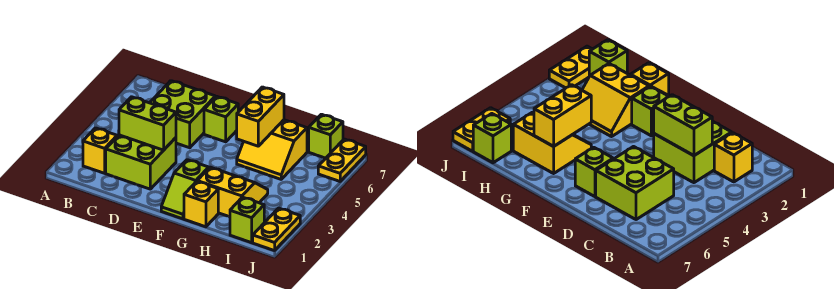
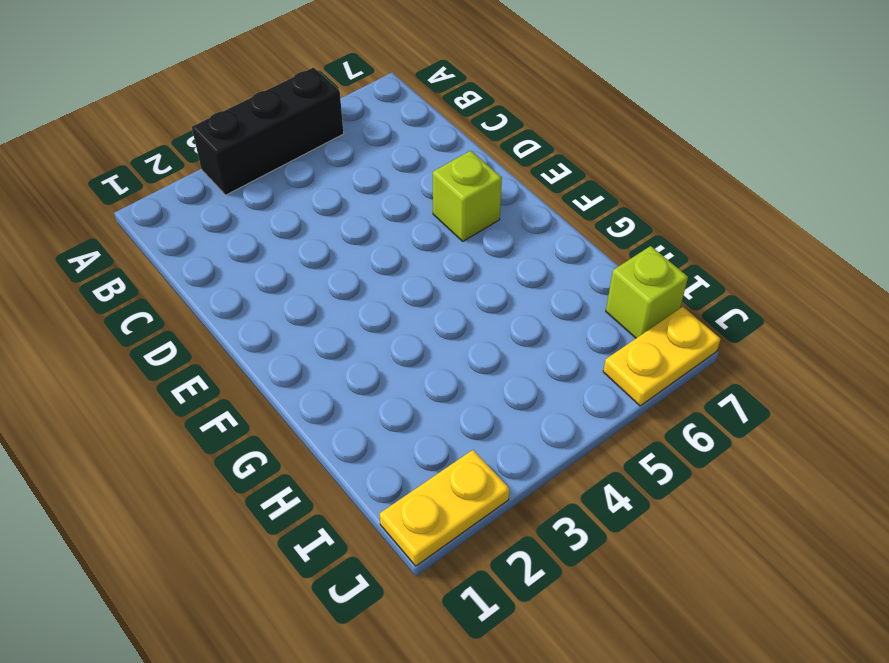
black 1x3 brick [192,68,344,195] -> none
none -> yellow 1x1 brick [83,128,117,173]
none -> lime 2x2 brick [106,135,176,189]
none -> lime 2x2 brick [150,81,215,148]

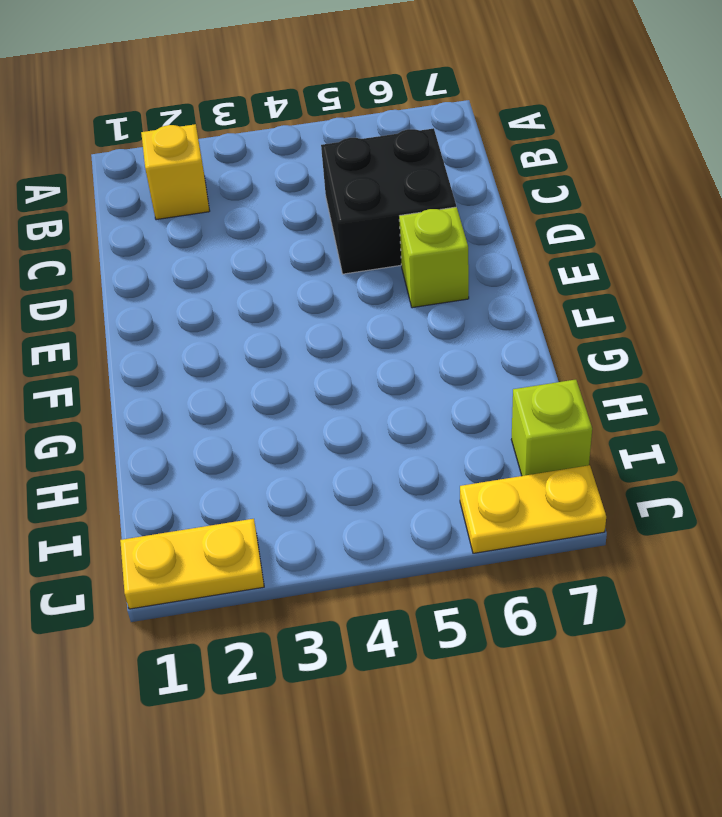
black 2x2 brick [321,128,456,274] -> lime 2x2 brick [150,81,215,148]
none -> lime 2x2 brick [106,135,176,189]
none -> lime 1x2 slope [161,160,209,219]
none -> yellow 1x1 brick [184,181,218,227]

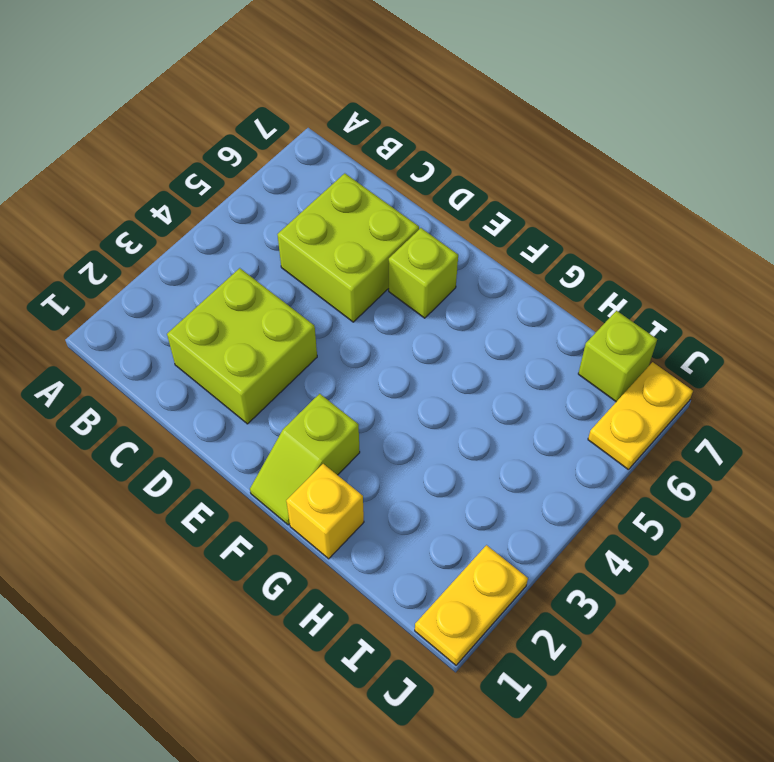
none -> yellow 1x1 brick [83,128,117,173]
none -> yellow 2x2 slope [197,167,268,217]
none -> yellow 2x2 slope [237,120,307,179]

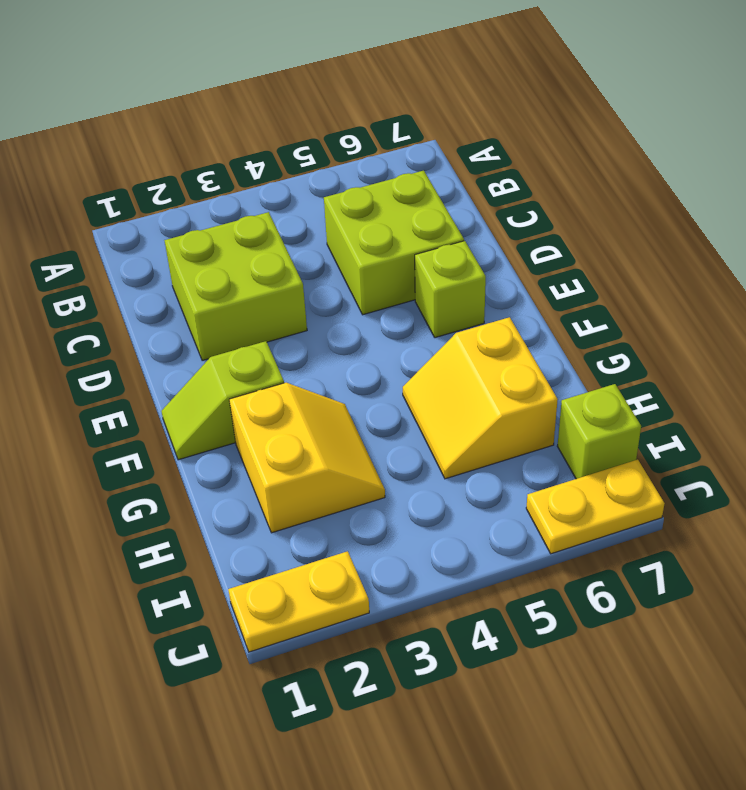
none -> yellow 1x1 brick [83,128,117,173]
none -> yellow 1x1 brick [184,181,218,227]
none -> lime 1x1 brick [230,197,264,243]

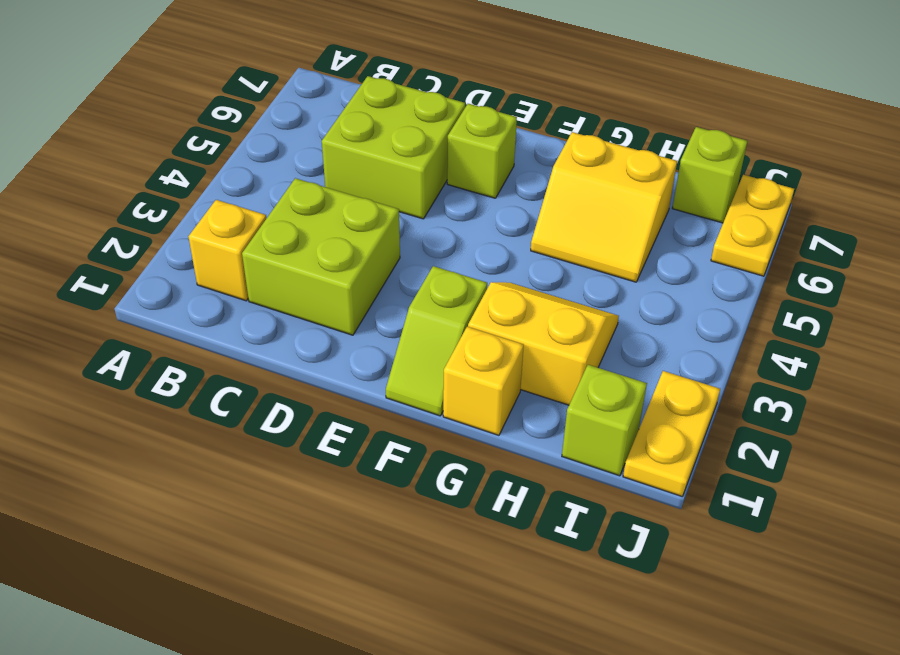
none -> lime 1x2 brick [119,97,176,150]
none -> yellow 1x2 brick [237,87,284,146]

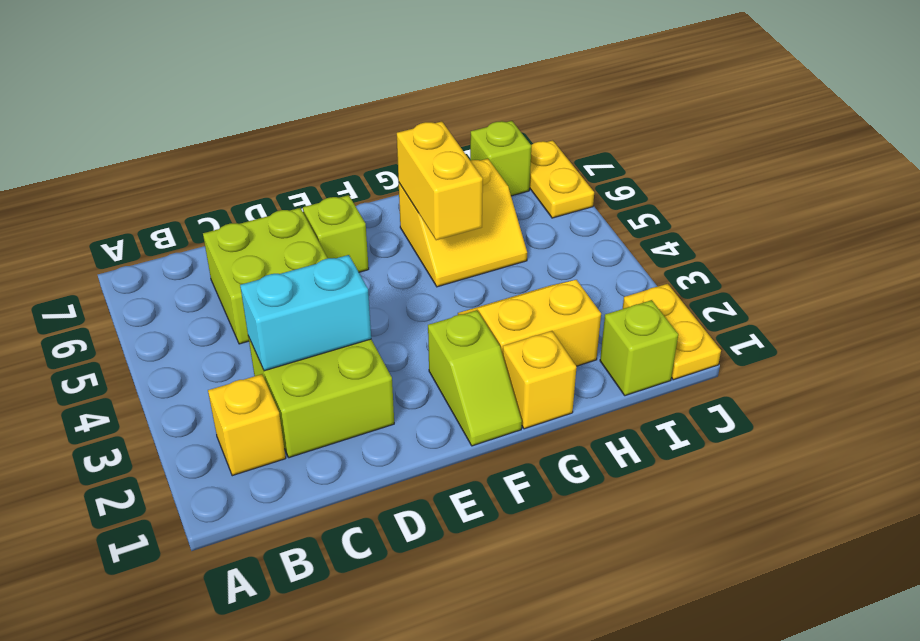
cyan 1x2 brick [240,255,371,371] -> lime 1x2 brick [119,97,176,150]

